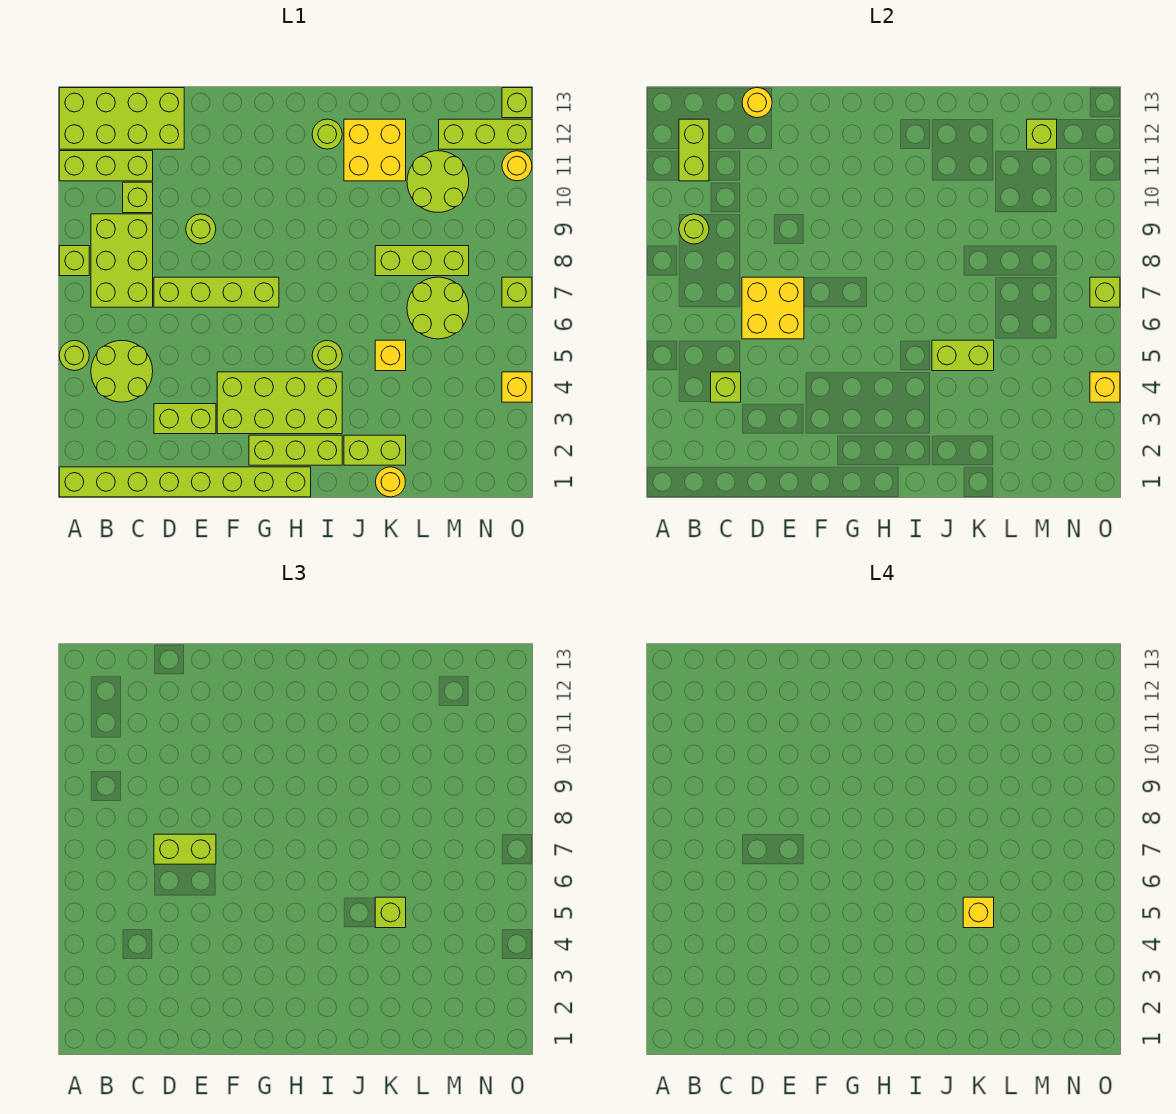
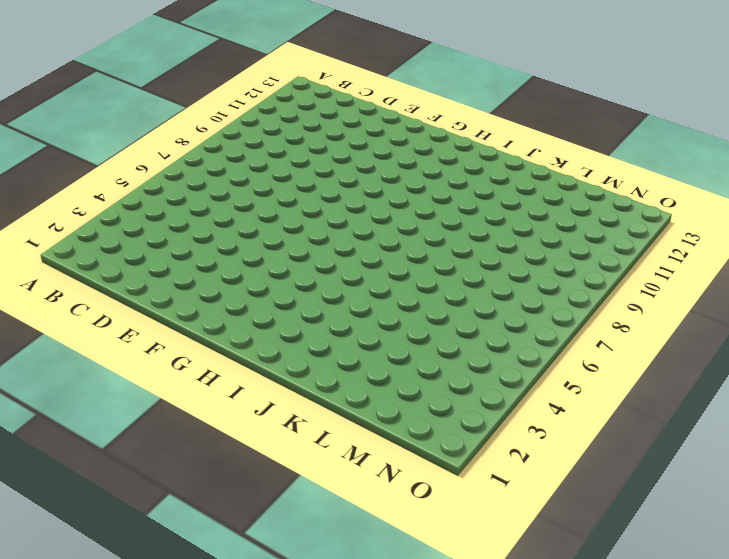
none -> lime 1x8 brick [59,467,311,497]
none -> lime 1x1 round brick [59,341,89,371]
none -> lime 1x1 brick [59,246,89,276]
none -> lime 1x3 brick [59,151,153,181]

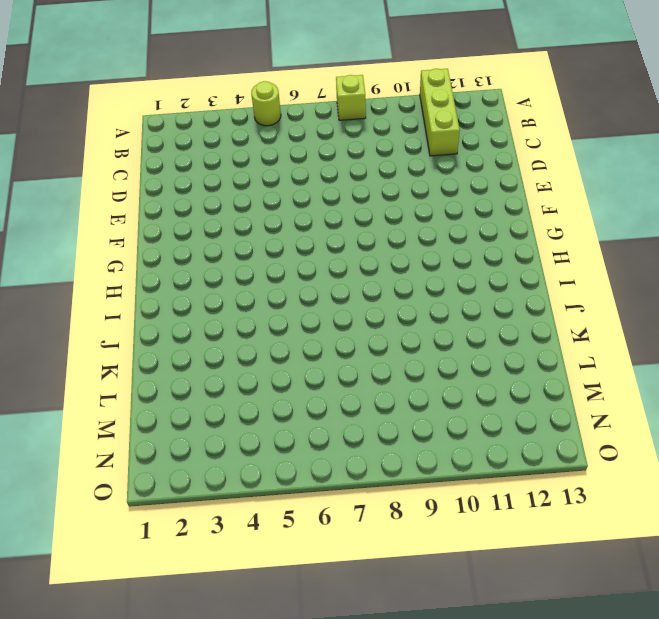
none -> lime 1x8 brick [59,467,311,497]
none -> lime 2x4 brick [59,88,184,149]
none -> lime 2x2 round brick [91,341,153,402]
none -> lime 2x3 brick [91,214,153,307]

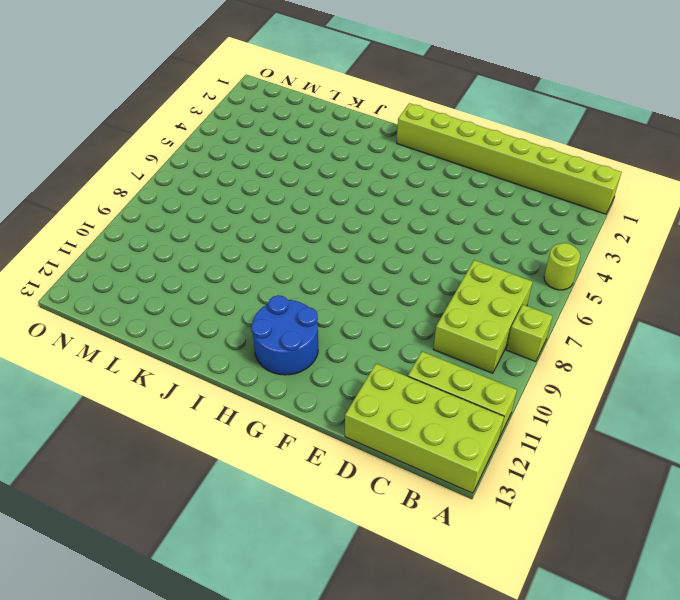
blue 2x2 round brick [251,295,318,375] -> none
none -> lime 2x2 round brick [91,341,153,402]
none -> lime 1x1 brick [123,182,153,213]
none -> lime 1x2 brick [154,404,216,434]
none -> lime 1x4 brick [154,277,279,307]

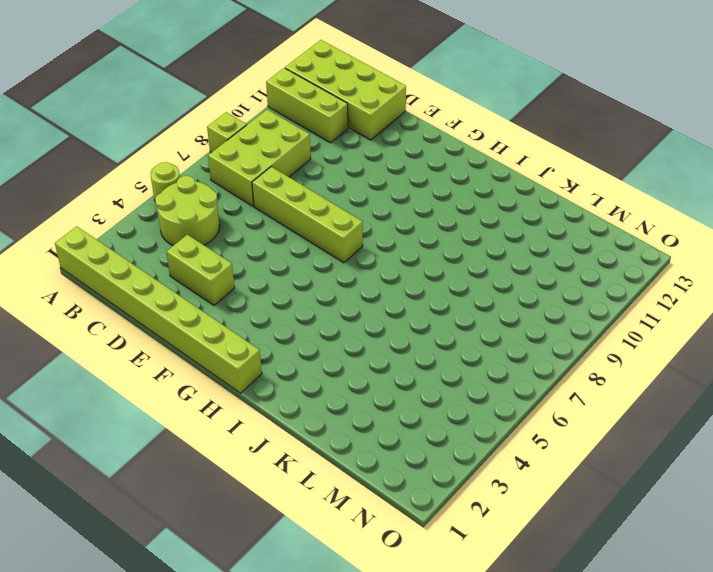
none -> lime 1x1 brick [123,182,153,213]
none -> lime 1x1 round brick [186,214,216,244]
none -> lime 2x4 brick [217,372,342,434]
none -> lime 1x3 brick [249,435,342,465]

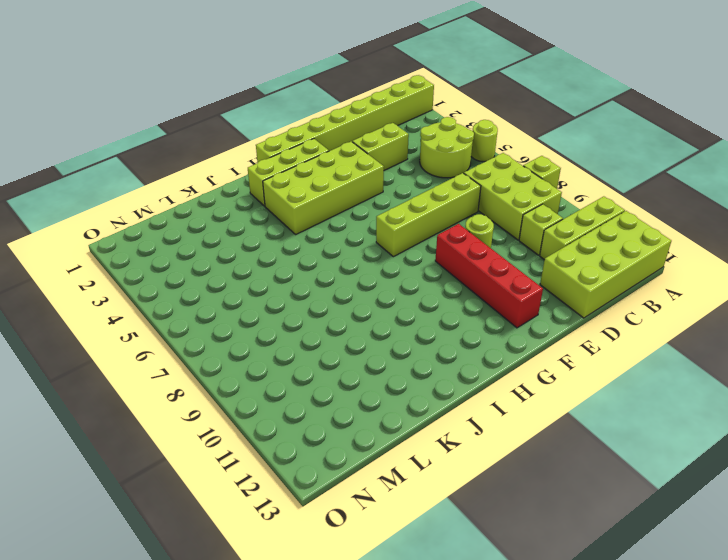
red 1x4 brick [435,224,543,328] -> none
none -> lime 1x1 round brick [312,341,342,371]
none -> lime 1x1 round brick [312,119,342,149]
none -> lime 1x2 brick [344,435,406,465]
none -> yellow 2x2 brick [344,119,406,181]

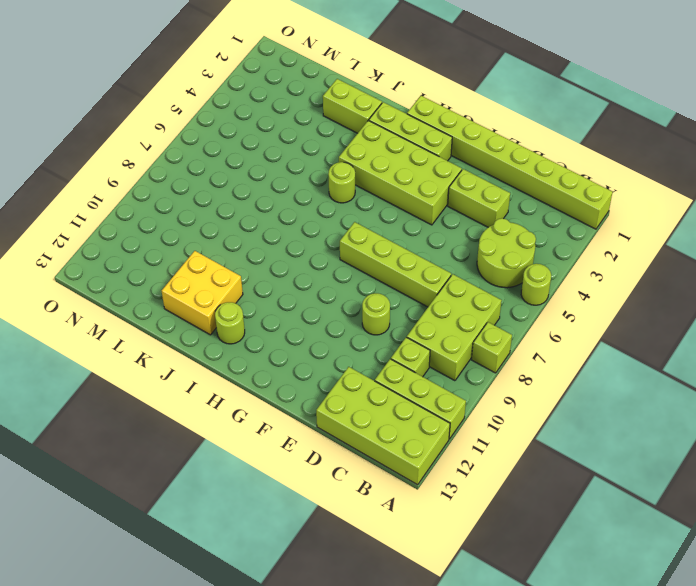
none -> yellow 1x1 round brick [376,467,405,497]
none -> yellow 1x1 brick [375,340,406,371]
none -> lime 1x3 brick [375,246,469,276]
none -> lime 2x2 round brick [407,277,469,339]

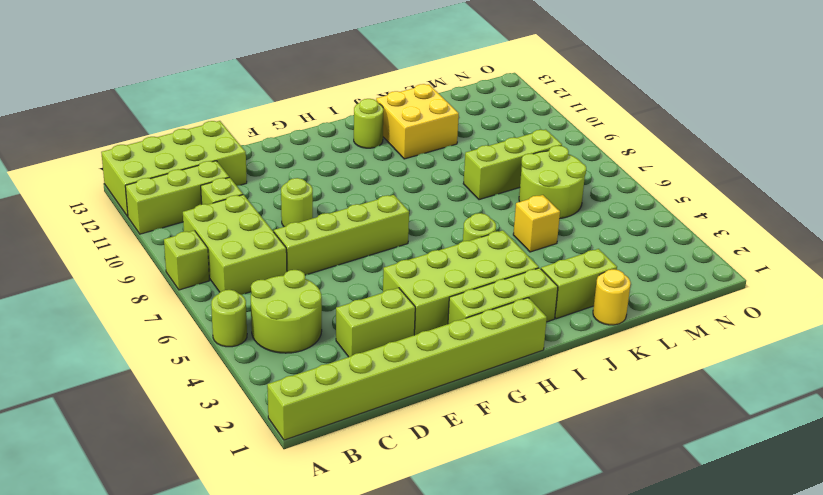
none -> lime 2x2 round brick [407,151,469,212]
none -> lime 1x3 brick [439,119,532,149]
none -> yellow 1x1 brick [502,372,532,402]
none -> lime 1x1 brick [502,277,532,307]

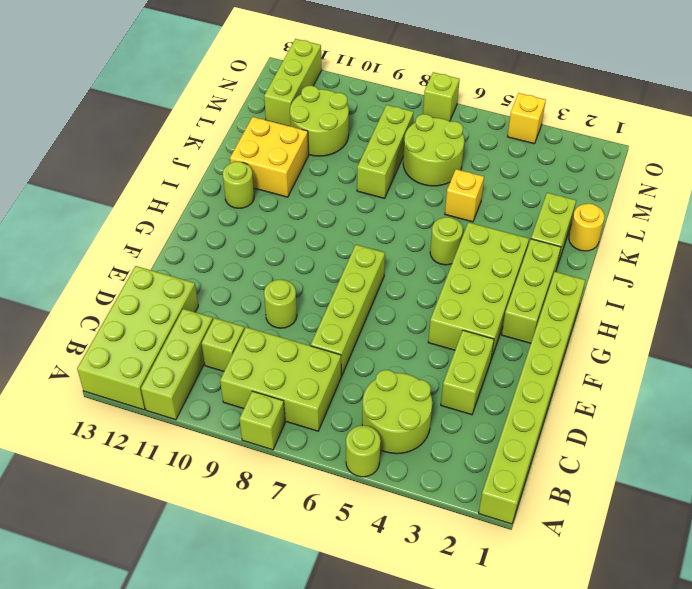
none -> yellow 1x1 round brick [502,151,532,181]
none -> lime 1x1 brick [502,88,532,118]
none -> lime 1x1 round brick [679,214,709,244]
none -> lime 1x2 brick [679,119,709,181]

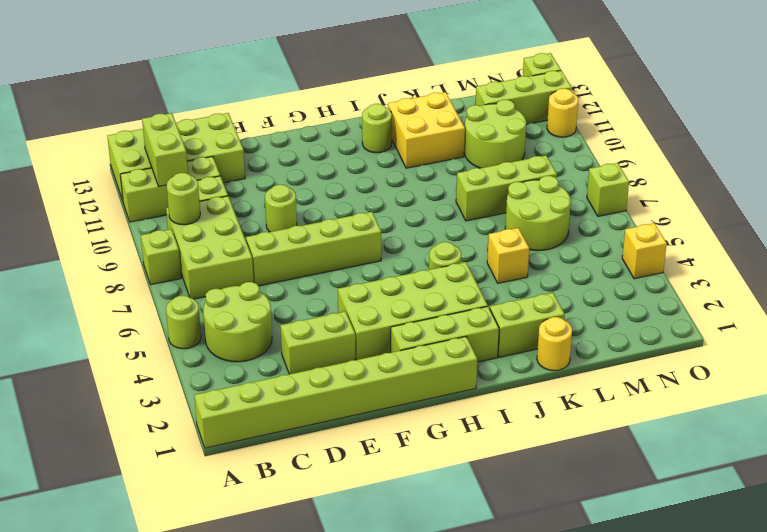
none -> lime 1x1 brick [711,372,741,402]
none -> yellow 2x2 brick [742,277,804,339]
none -> yellow 1x1 round brick [742,88,772,118]
none -> lime 1x2 brick [932,340,994,371]

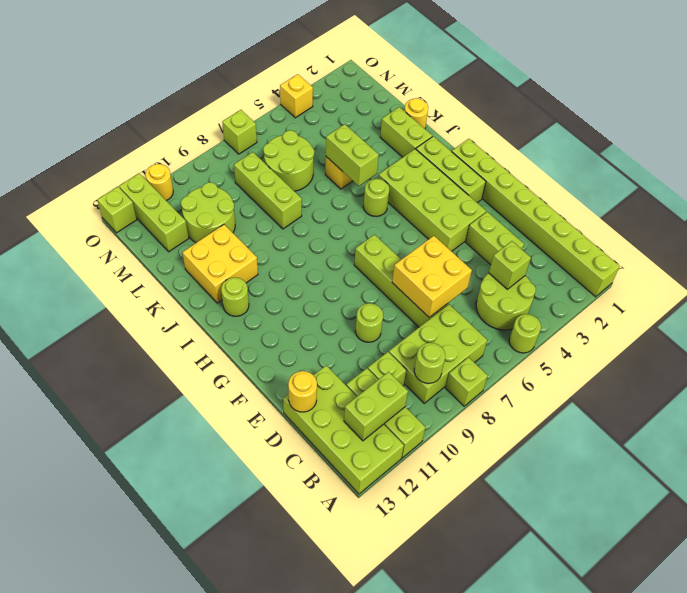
none -> lime 1x1 brick [1027,119,1057,149]
none -> yellow 1x1 brick [1090,372,1120,402]
none -> lime 1x1 brick [1090,277,1120,307]
none -> lime 1x2 brick [154,834,216,864]

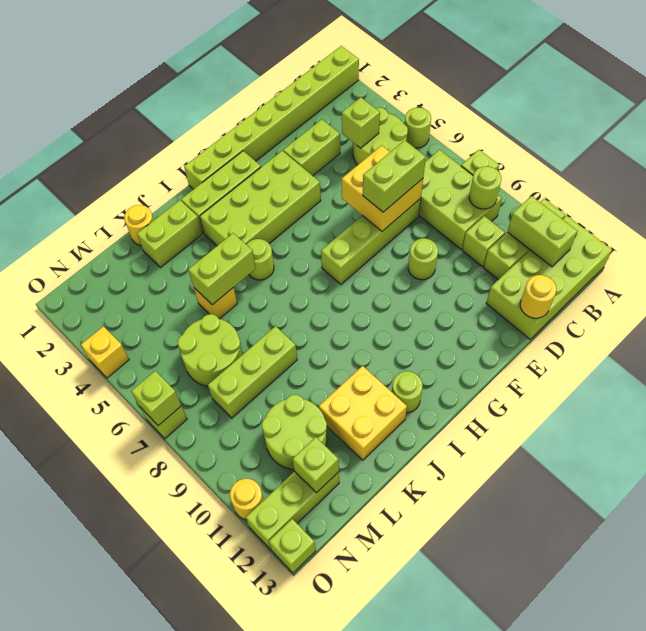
none -> yellow 1x1 brick [1090,372,1120,402]
none -> lime 1x1 brick [375,897,406,928]
none -> yellow 1x1 brick [963,897,994,928]

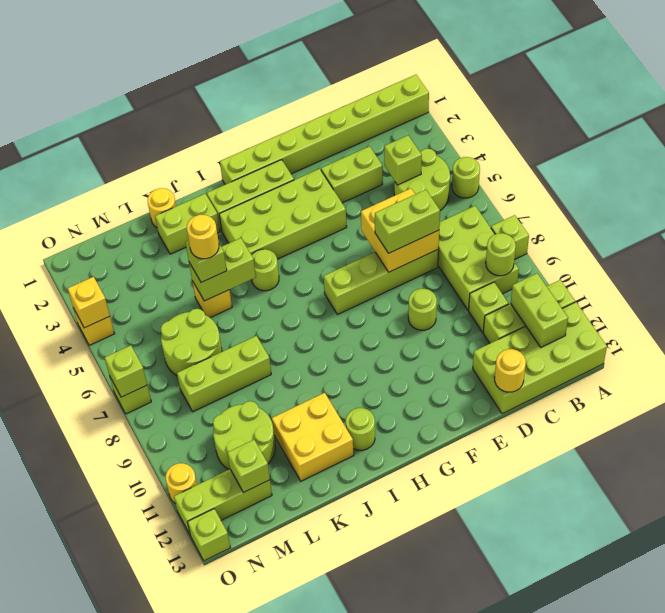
yellow 1x1 round brick [187,215,219,259] -> yellow 1x1 brick [963,897,994,928]

